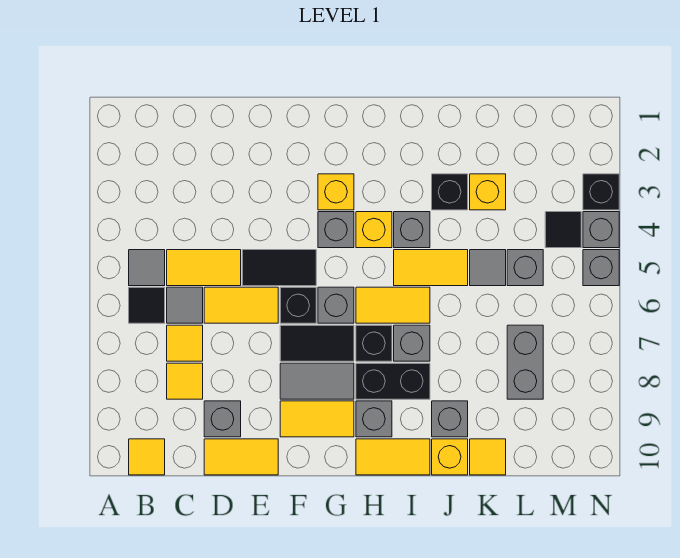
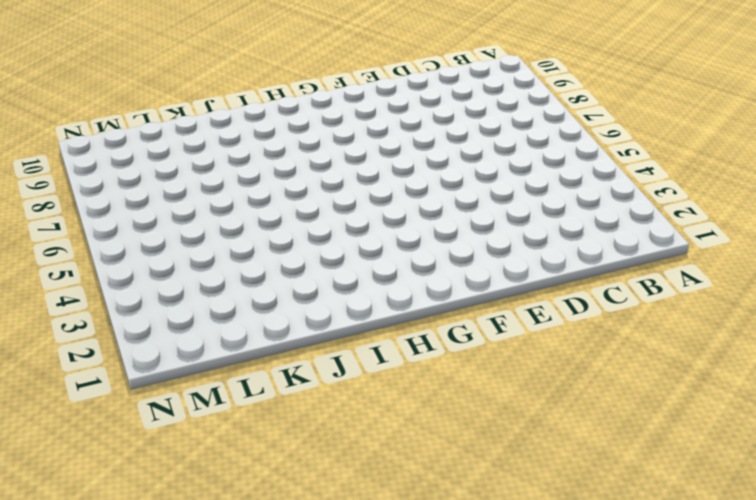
none -> grey 1x1 tile [129,250,165,286]
none -> black 1x1 tile [129,287,165,323]
none -> yellow 1x1 tile [129,439,165,475]
none -> yellow 1x2 tile [167,250,241,286]

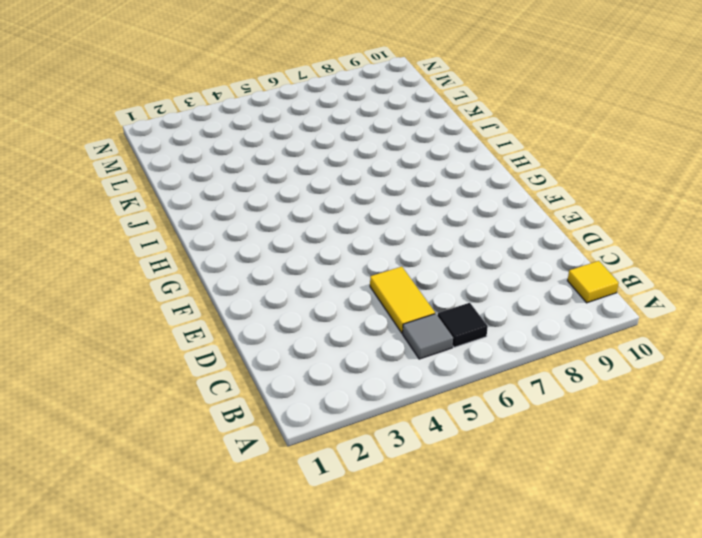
none -> grey 1x1 tile [167,287,203,323]
none -> yellow 1x1 tile [167,325,203,361]
none -> yellow 1x1 tile [167,363,203,399]
none -> yellow 1x2 tile [204,287,278,323]

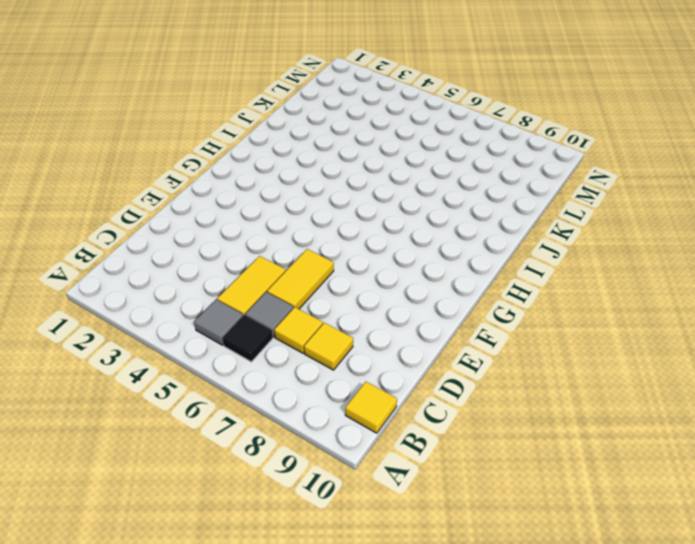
none -> grey 1x1 brick [204,401,241,437]
none -> yellow 1x2 tile [204,439,278,475]
none -> black 1x2 tile [242,250,316,286]
none -> black 1x1 brick [280,287,316,323]

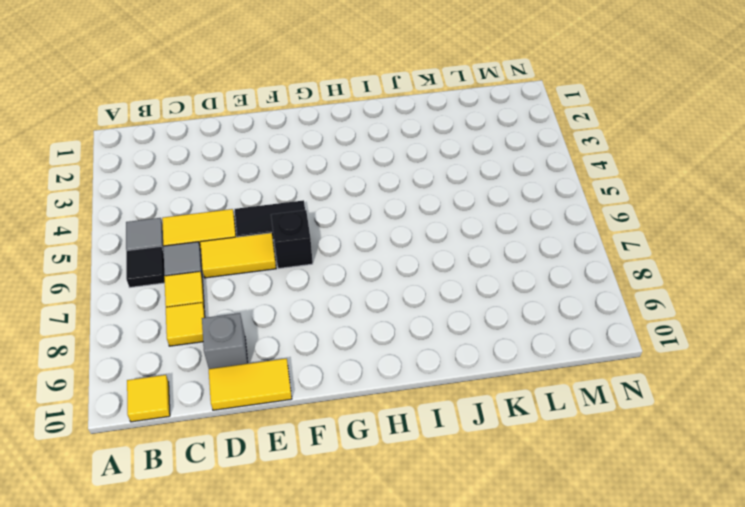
none -> black 1x2 tile [280,325,354,361]
none -> grey 1x2 tile [280,363,354,399]
none -> yellow 1x2 tile [280,401,354,437]
none -> yellow 1x1 brick [318,174,354,210]

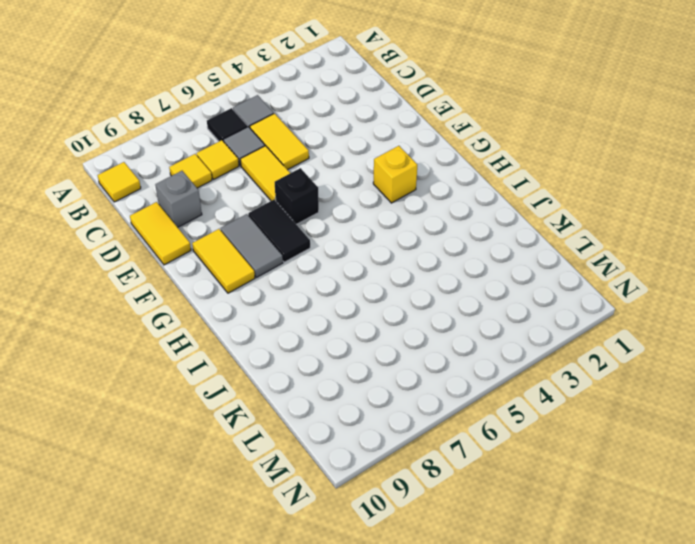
none -> black 1x2 tile [242,250,316,286]
none -> grey 1x1 brick [318,212,354,248]
none -> grey 1x1 brick [318,287,354,323]
none -> yellow 1x1 brick [356,212,392,248]

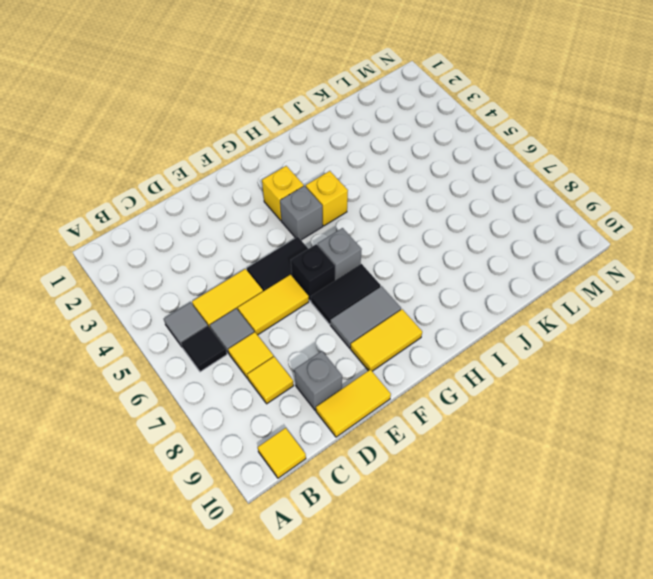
none -> yellow 1x2 tile [356,287,430,323]
none -> black 1x1 brick [356,325,392,361]
none -> black 1x2 brick [356,363,430,399]
none -> grey 1x1 brick [356,401,392,437]

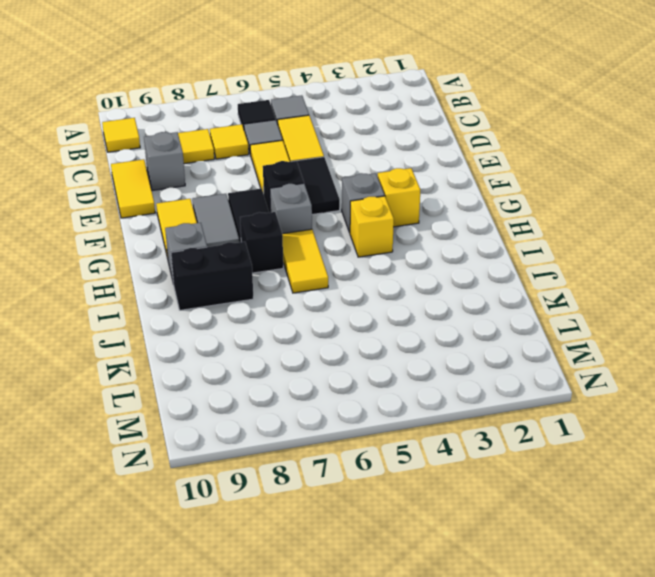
black 1x2 brick [171,242,253,310] -> black 1x2 brick turned to [356,363,430,399]
none -> yellow 1x2 tile [356,439,430,475]
none -> grey 1x1 brick [394,212,430,248]
none -> yellow 1x2 tile [394,250,468,286]
none -> grey 1x1 brick [394,325,430,361]

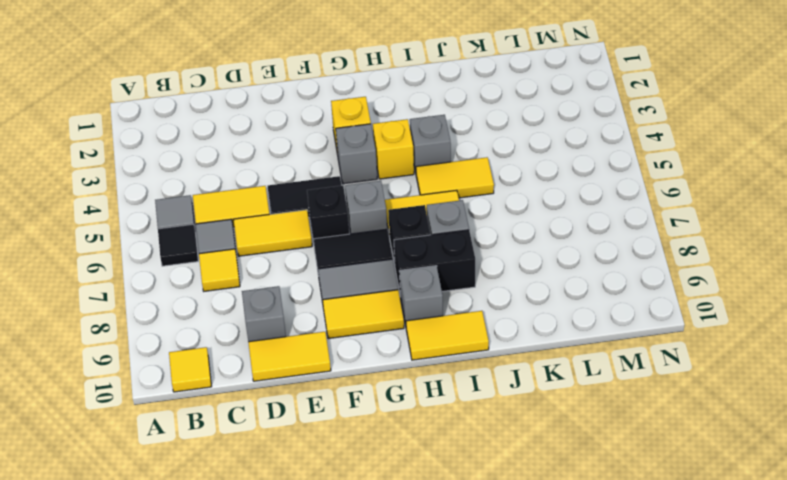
none -> yellow 1x1 tile [167,363,203,399]
none -> black 1x1 brick [432,174,468,210]
none -> grey 1x1 brick [432,401,468,437]
none -> yellow 1x1 brick [432,439,468,475]

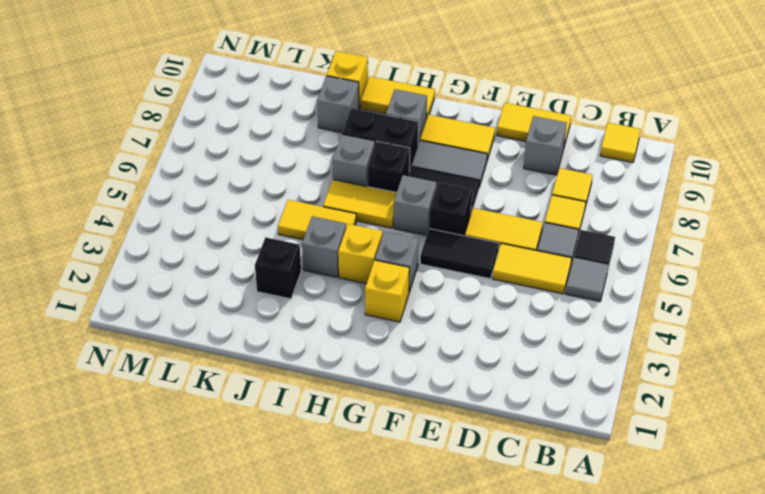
none -> yellow 1x1 brick [470,174,506,210]
none -> grey 1x1 tile [470,250,506,286]
none -> yellow 1x1 tile [470,439,506,475]
none -> grey 1x1 brick [507,250,543,286]

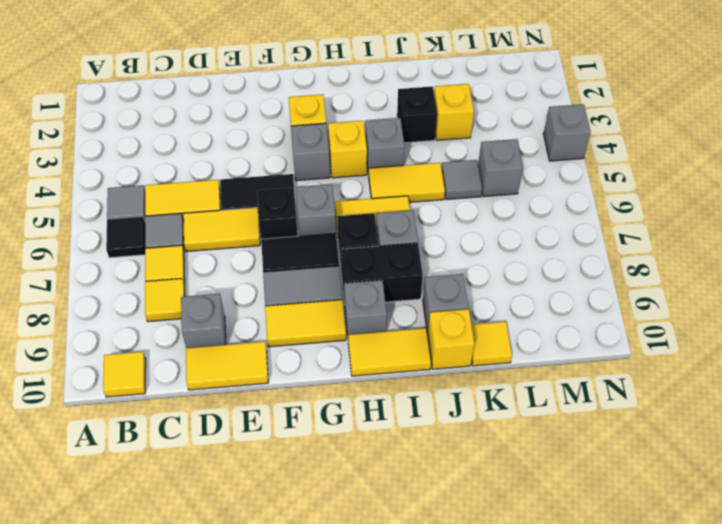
none -> grey 1x2 brick [507,325,543,399]
none -> black 1x1 tile [545,212,581,248]
none -> black 1x1 brick [583,174,619,210]
none -> grey 1x1 brick [583,250,619,286]

